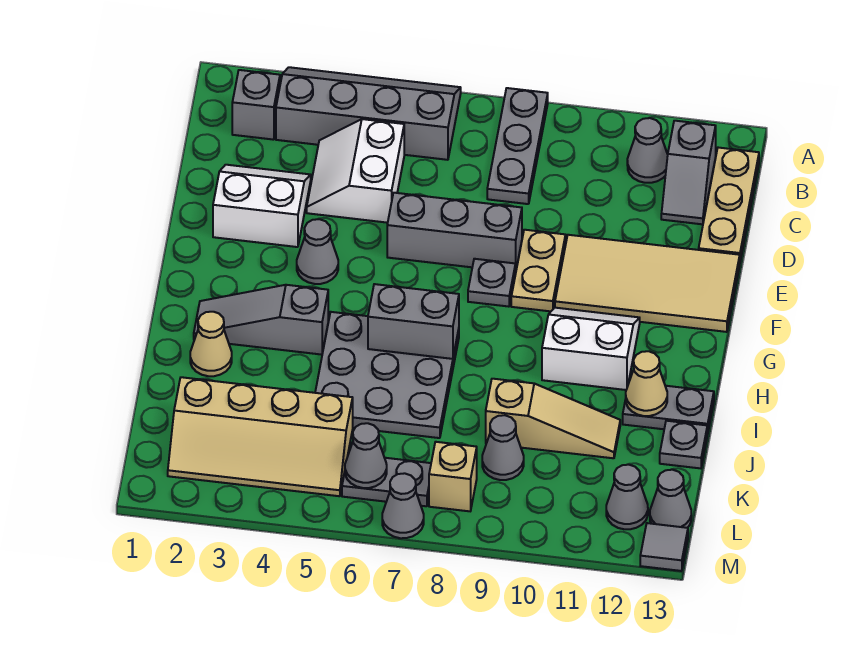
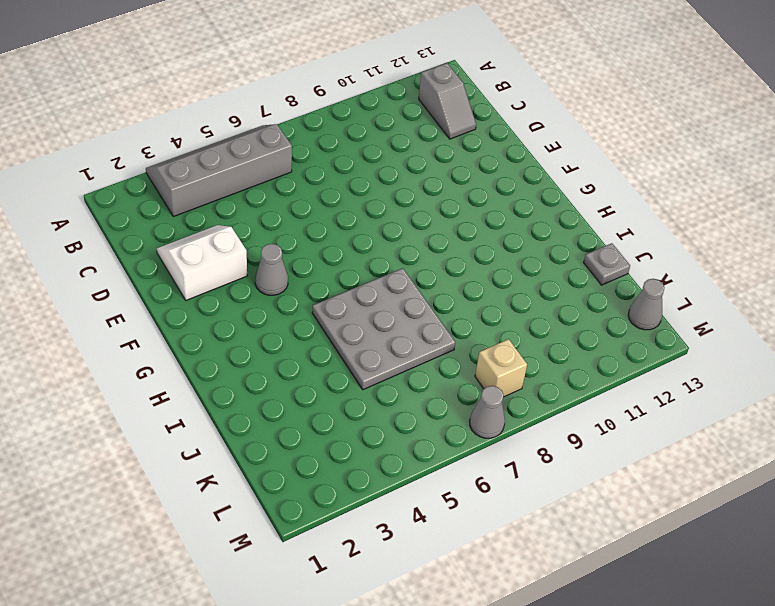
none -> grey 1x3 plate [487,88,548,204]
none -> grey 1x1 brick [232,70,280,140]
none -> grey 1x1 cone [627,118,668,183]
none -> tan 1x3 plate [699,148,759,261]

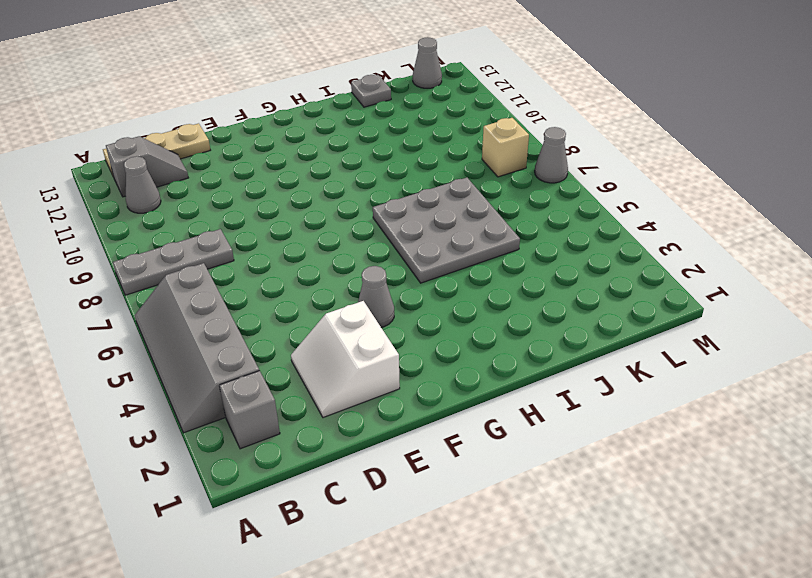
none -> white 2x2 slope [307,119,404,223]
none -> grey 1x3 brick [387,193,522,269]
none -> tan 1x2 plate [511,230,566,311]
none -> tan 2x4 tile [555,235,740,332]

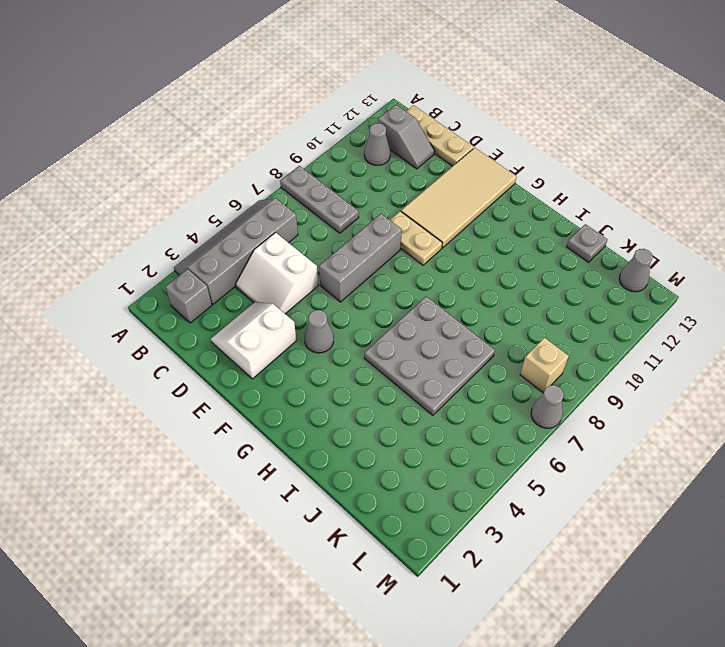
none -> grey 1x1 plate [468,259,516,307]
none -> white 2x2 slope [542,308,640,390]
none -> grey 1x3 slope [194,285,328,355]
none -> tan 1x1 cone [190,312,232,376]

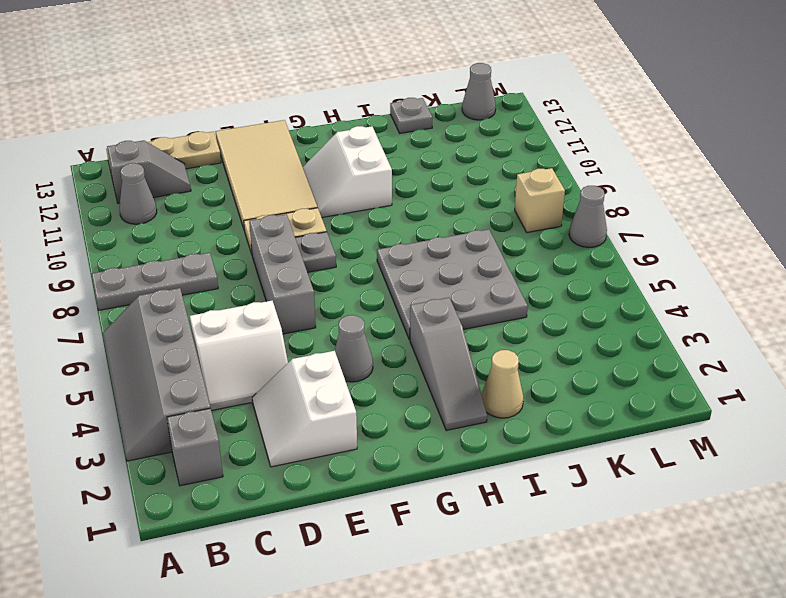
none -> grey 1x2 plate [623,386,714,434]
none -> tan 1x3 slope [486,379,620,458]
none -> tan 2x4 slope [168,377,353,496]
none -> grey 1x1 cone [482,415,524,480]

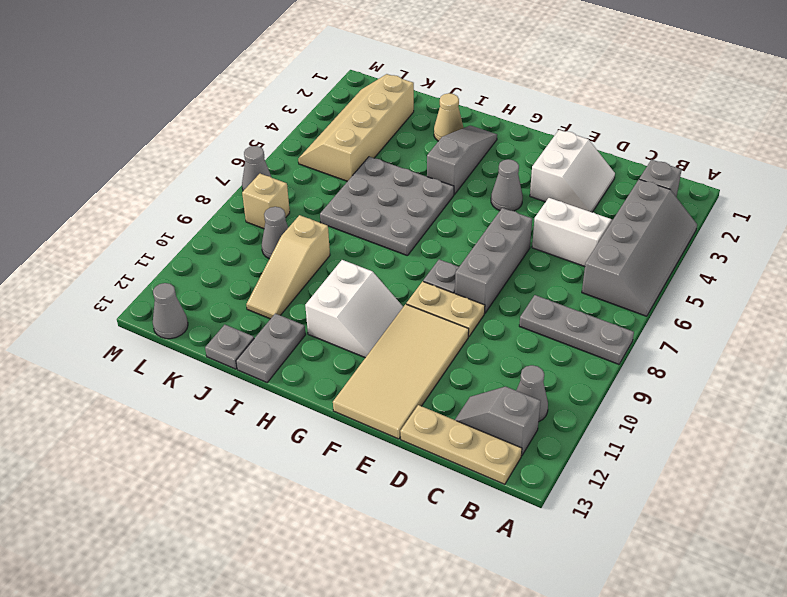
none -> grey 1x2 plate [342,453,431,506]
none -> grey 1x1 cone [606,465,648,529]
none -> grey 1x1 tile [640,523,688,571]
none -> grey 1x2 brick [368,284,459,359]

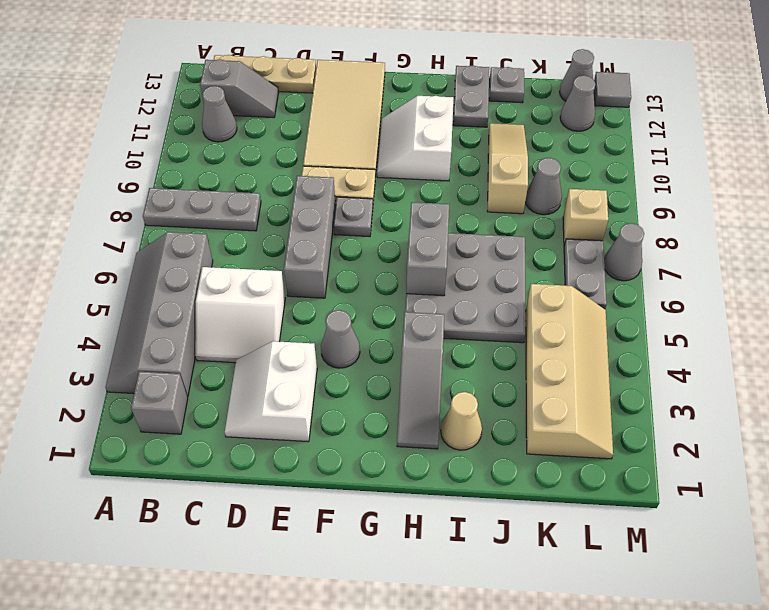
none -> tan 1x1 cone [626,351,667,416]
none -> grey 1x1 cone [345,423,387,488]

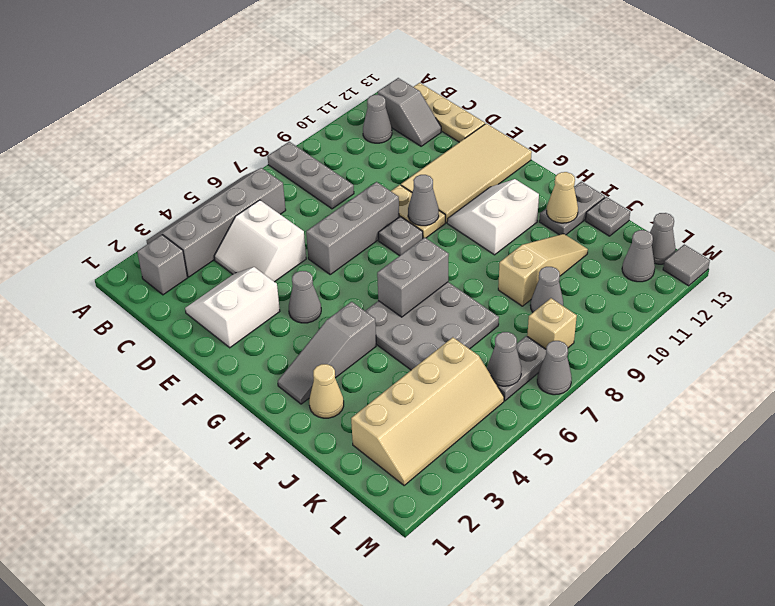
grey 1x1 cone [408,175,439,226] -> none

